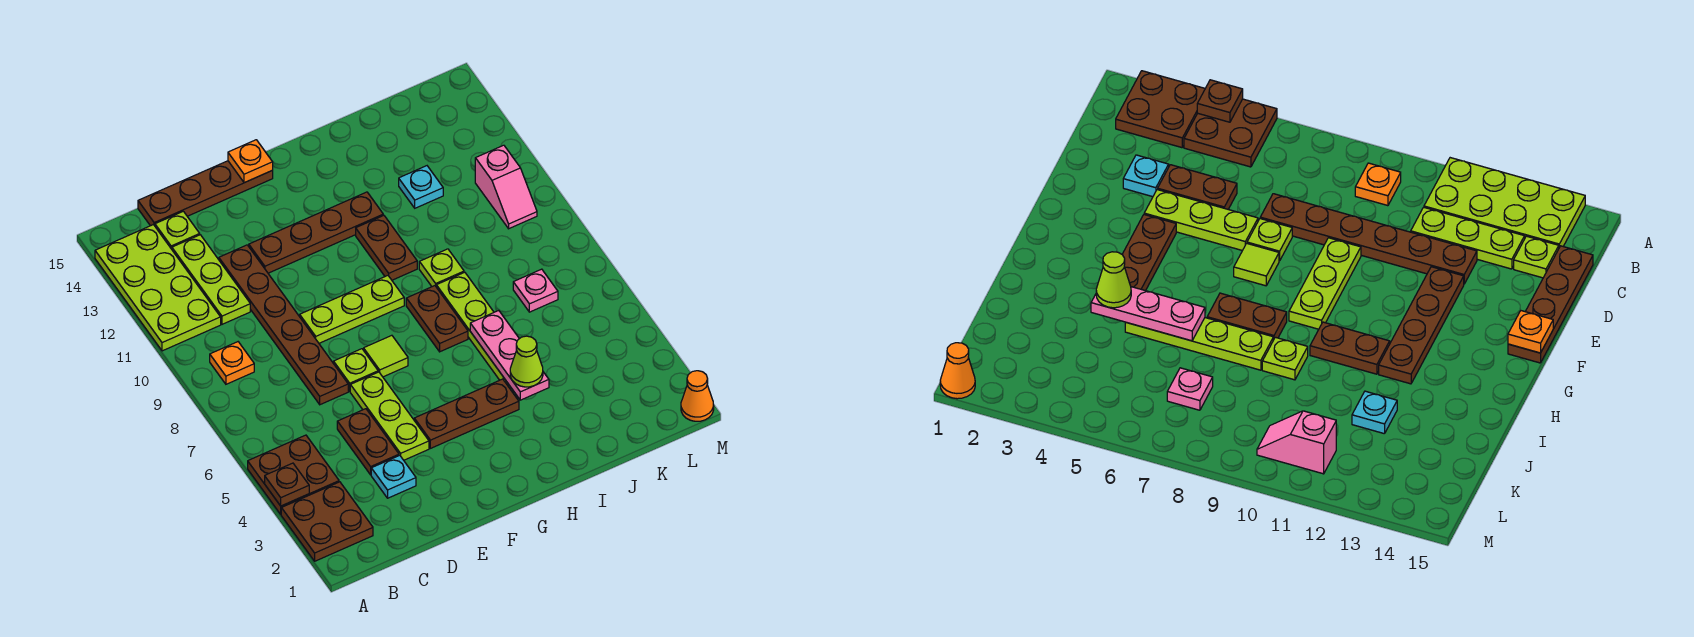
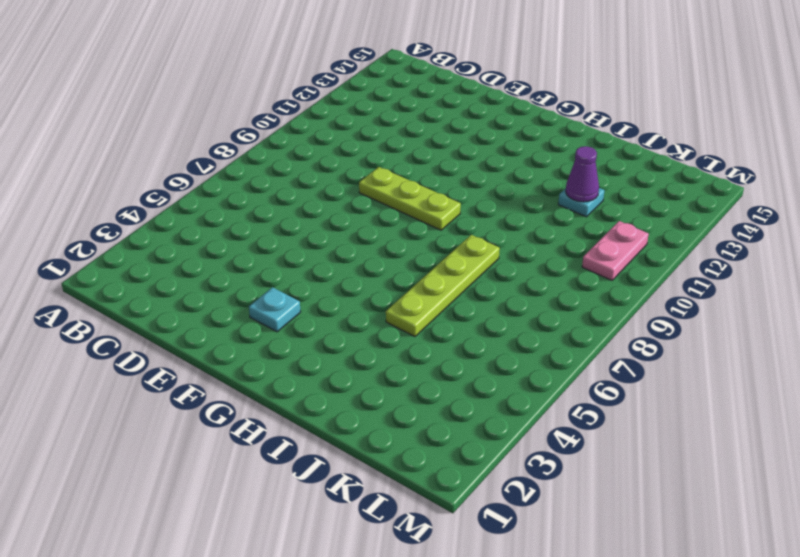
cyan 1x1 plate [249,287,301,332] -> cyan 1x1 plate moved to [371,455,416,498]
purple 1x1 cone [566,146,599,202] -> none
pink 1x2 plate [582,221,649,280] -> pink 1x2 slope [475,145,537,229]
none -> brown 2x2 plate [281,482,373,561]
none -> brown 2x2 plate [248,435,339,514]
none -> lime 2x4 plate [95,225,221,351]

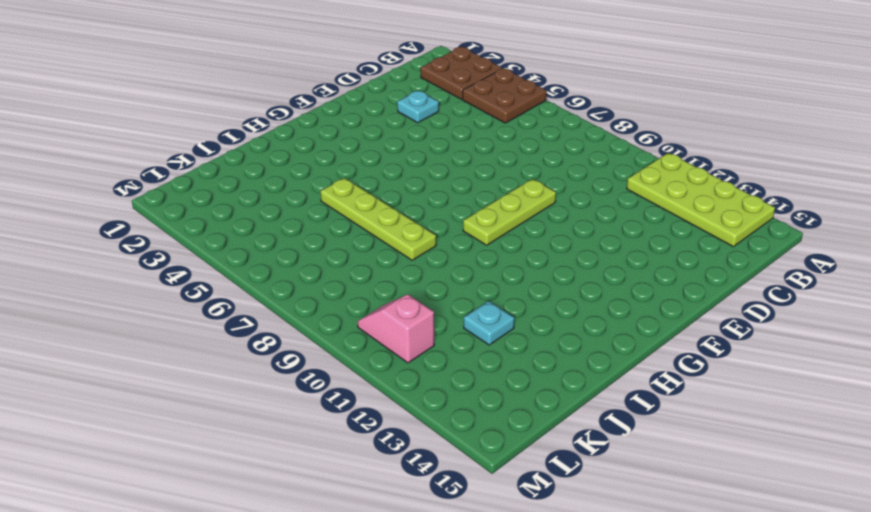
none -> orange 1x1 plate [210,342,254,384]
none -> lime 1x3 plate [172,235,250,324]
none -> lime 1x1 plate [155,211,200,249]

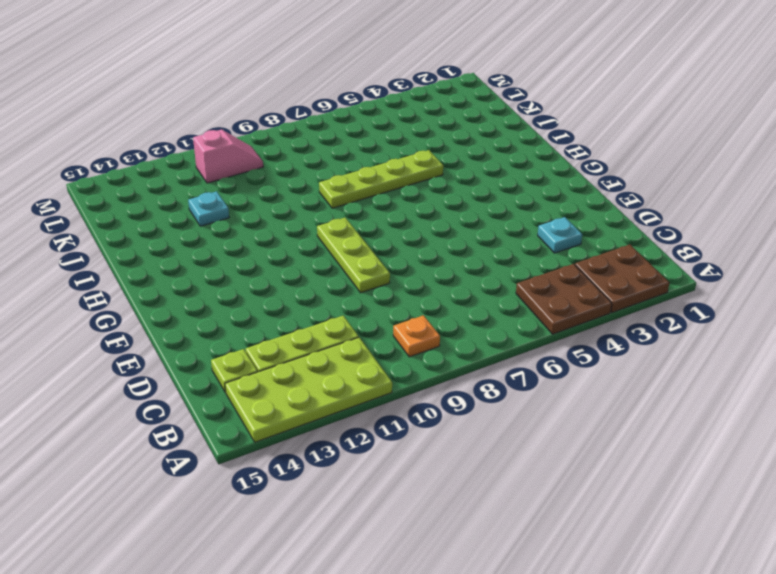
none -> brown 1x4 plate [138,161,273,226]
none -> brown 1x2 plate [337,409,399,475]
none -> brown 1x6 plate [219,245,348,405]

